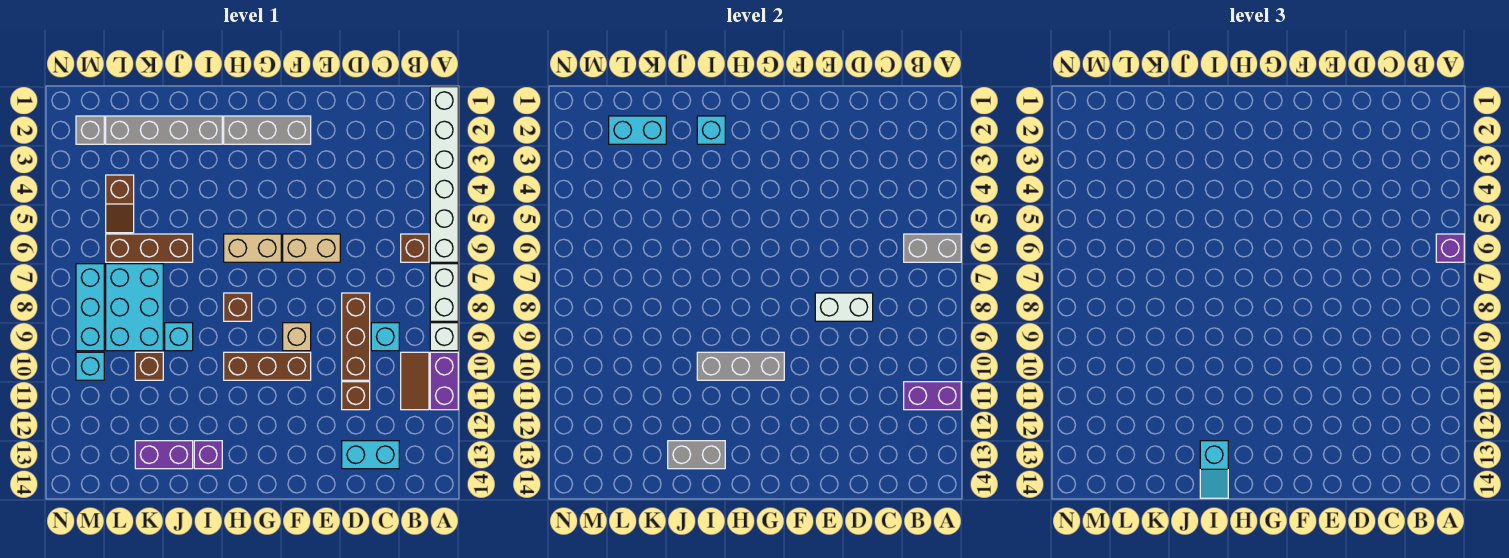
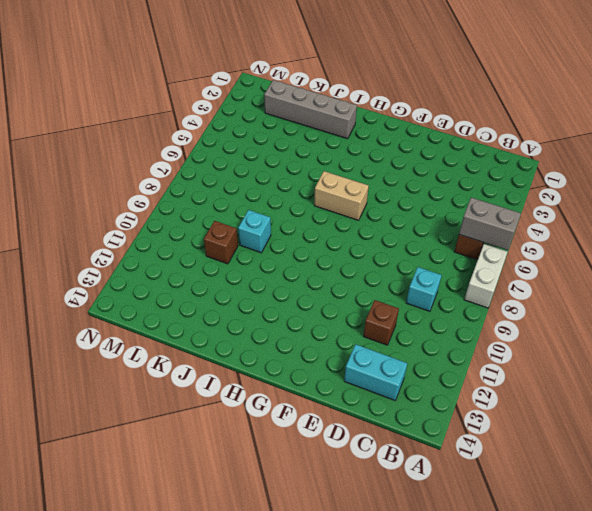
none -> white 1x6 brick [430,87,458,262]
none -> white 1x1 brick [430,323,458,351]
none -> purple 1x2 brick [430,352,458,410]
none -> brown 1x2 tile [401,352,429,410]

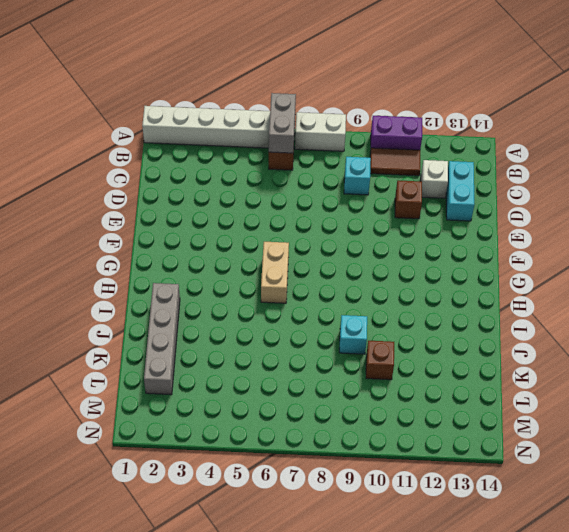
white 1x1 brick [421,160,448,198] -> white 1x1 brick moved to [430,323,458,351]
none -> brown 1x3 brick [342,293,370,380]
none -> tan 1x2 brick [283,234,340,262]
none -> grey 1x3 brick [224,116,311,144]
none -> tan 1x1 brick [283,323,311,351]

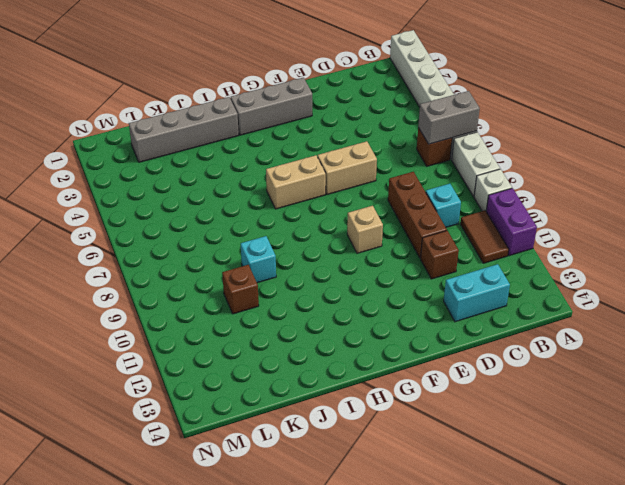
none -> brown 1x3 brick [224,352,311,380]
none -> brown 1x1 brick [224,293,252,321]
none -> purple 1x1 brick [194,441,222,469]
none -> brown 1x3 brick [106,234,193,262]

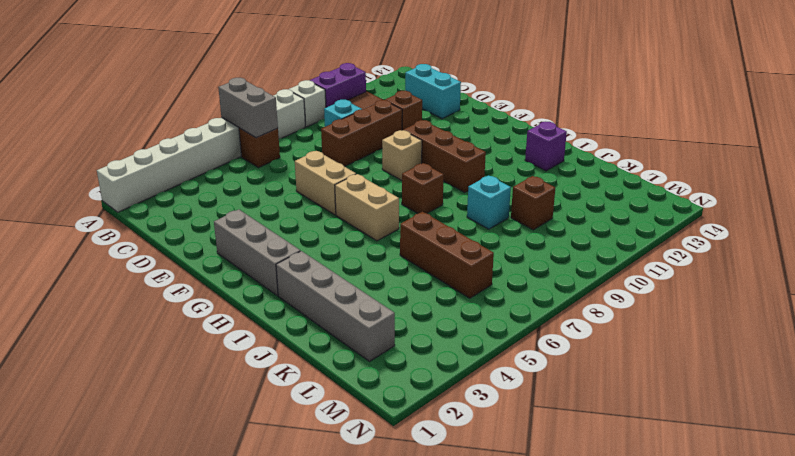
none -> purple 1x2 brick [135,441,193,469]
none -> cyan 2x3 brick [106,264,163,351]
none -> brown 1x2 slope [106,175,134,233]
none -> grey 1x1 brick [76,116,104,144]

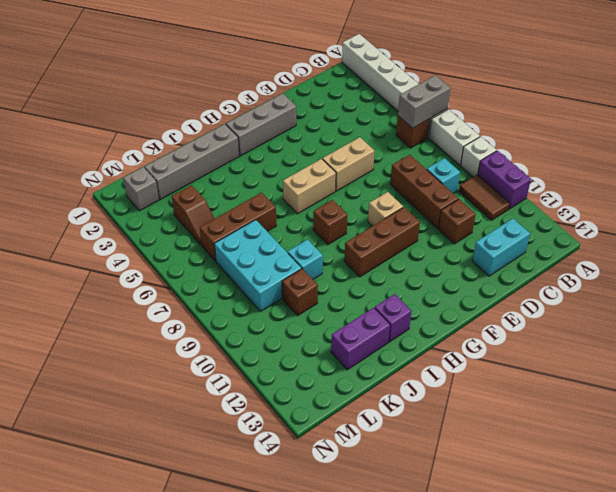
none -> cyan 1x3 brick [76,264,104,351]
none -> cyan 1x1 brick [76,352,104,380]
none -> purple 1x2 brick [904,382,961,410]
none -> white 1x2 brick [815,293,873,321]

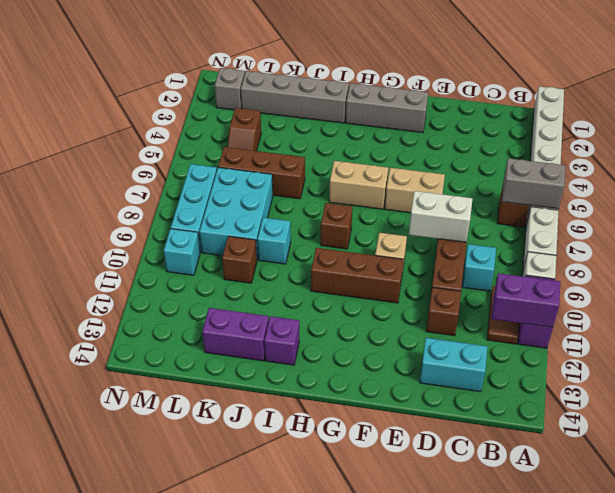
none -> grey 1x3 brick [697,352,784,380]
none -> cyan 1x1 brick [697,116,725,144]
none -> grey 1x2 brick [668,441,725,469]
none -> cyan 1x2 brick [609,116,666,144]

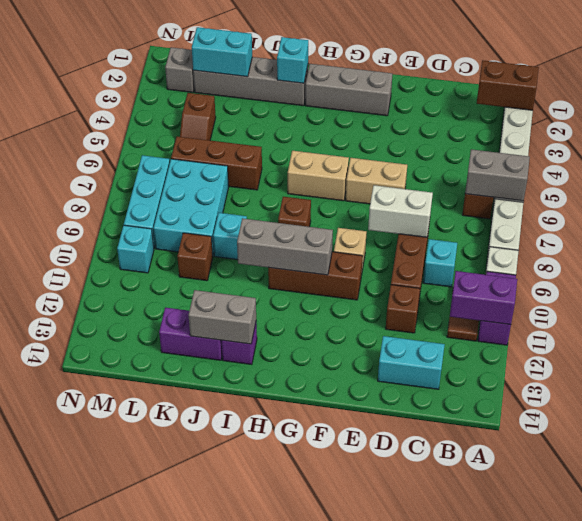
brown 1x2 brick [477,60,539,110] -> none
none -> purple 1x1 brick [1436,234,1464,262]
none -> cyan 1x2 slope [1200,441,1228,498]

